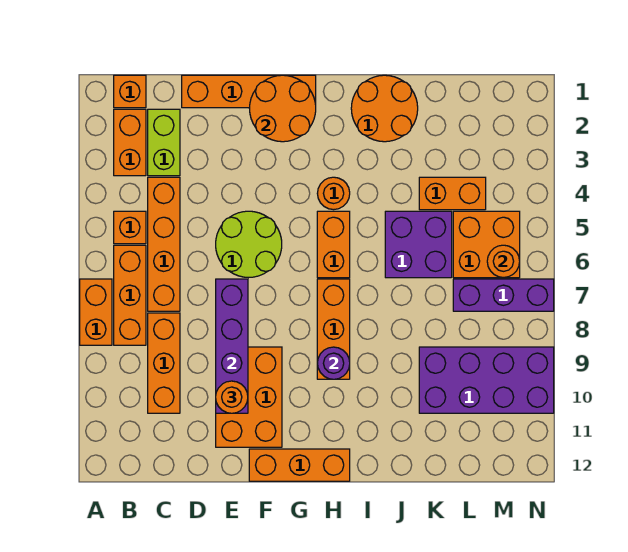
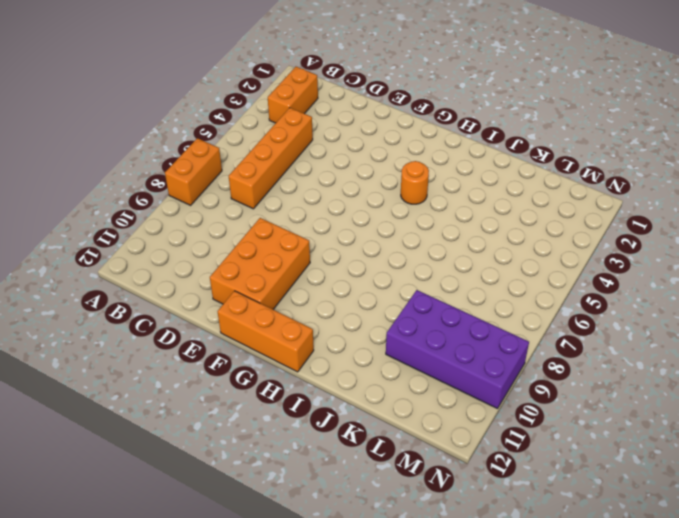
none -> orange 1x1 brick [114,75,146,108]
none -> orange 1x1 brick [114,211,146,244]
none -> orange 1x3 brick [114,245,146,345]

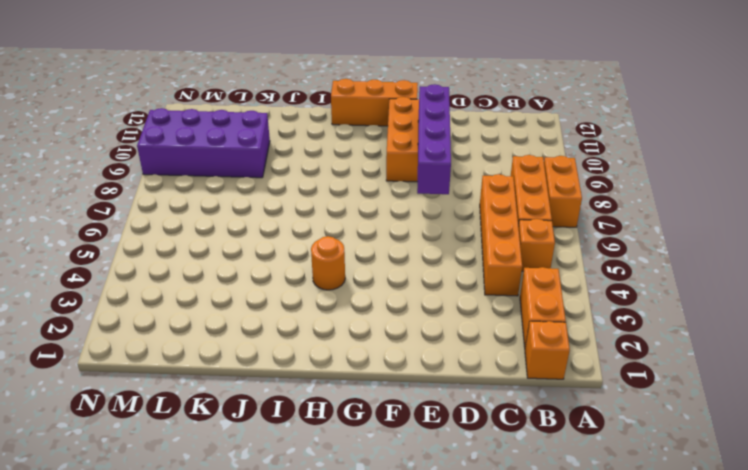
none -> lime 1x2 brick [148,109,180,176]
none -> orange 1x3 brick [148,313,180,413]
none -> orange 1x4 brick [182,75,316,108]

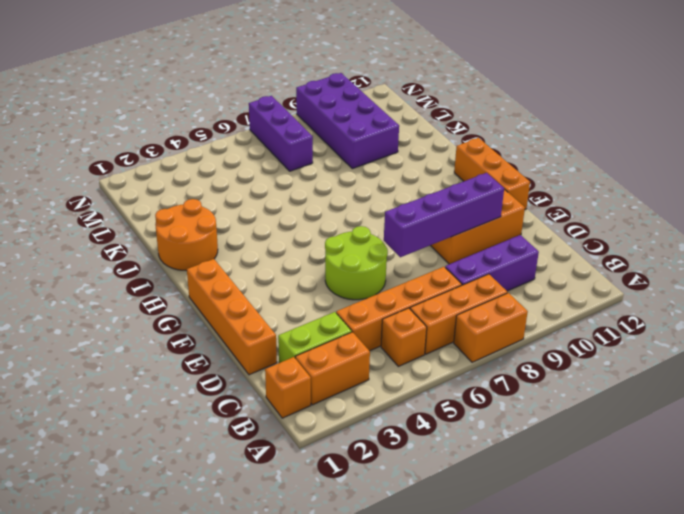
purple 1x3 brick [445,235,539,291] -> orange 1x3 brick [148,313,180,413]
none -> orange 1x1 round brick [317,177,350,210]
none -> orange 1x2 brick [317,211,350,278]
none -> orange 1x3 brick [317,279,350,379]

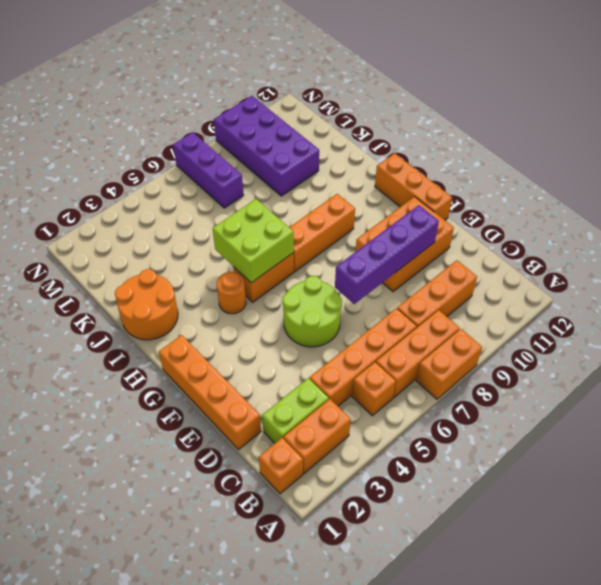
lime 2x2 brick [213,199,294,283] -> none
none -> purple 2x2 brick [385,211,452,278]
none -> orange 1x2 brick [419,177,486,210]
none -> orange 2x2 brick [453,211,520,278]

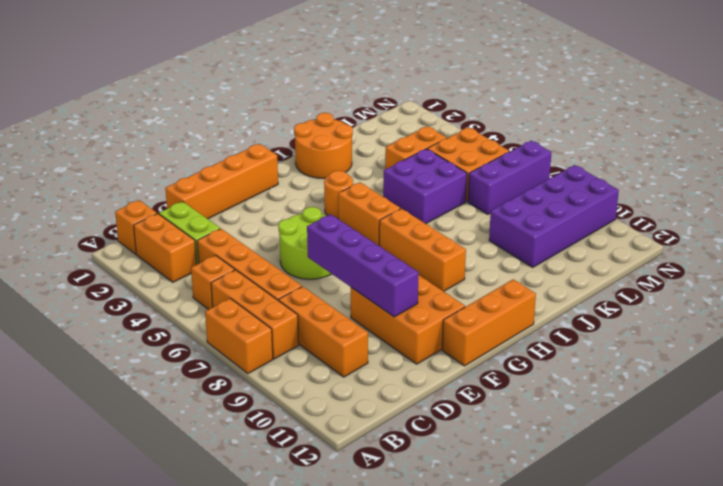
none -> orange 2x2 round brick [250,75,316,142]
none -> purple 1x1 round brick [317,347,350,379]
none -> orange 1x1 round brick [487,245,520,278]

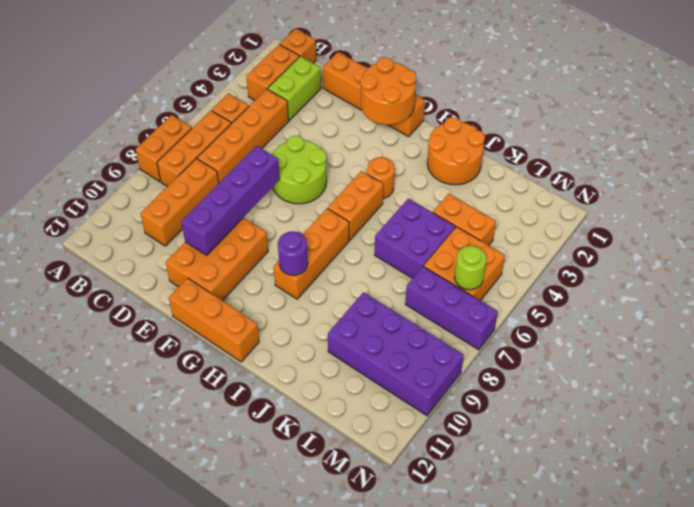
lime 1x1 round brick [455,245,487,290] -> orange 1x1 round brick [487,245,520,278]
none -> orange 1x1 round brick [216,381,248,413]

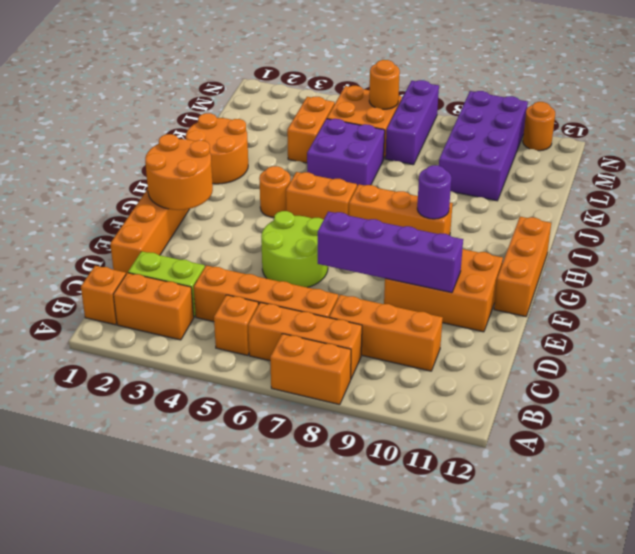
orange 1x1 round brick [523,102,555,151] -> orange 1x1 round brick moved to [216,381,248,413]

